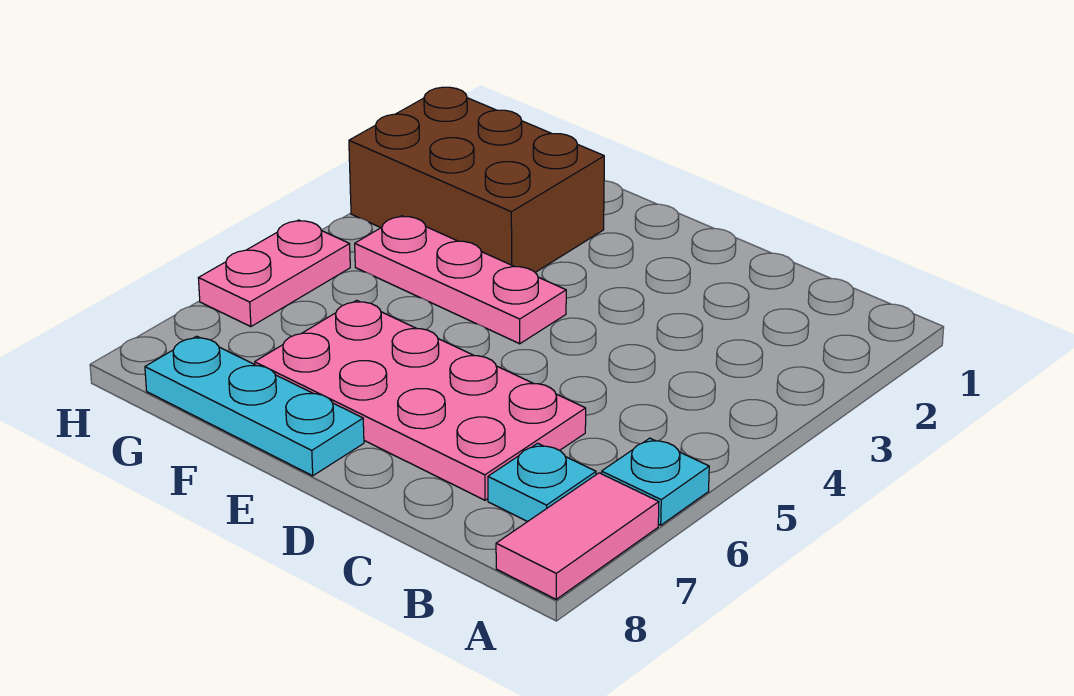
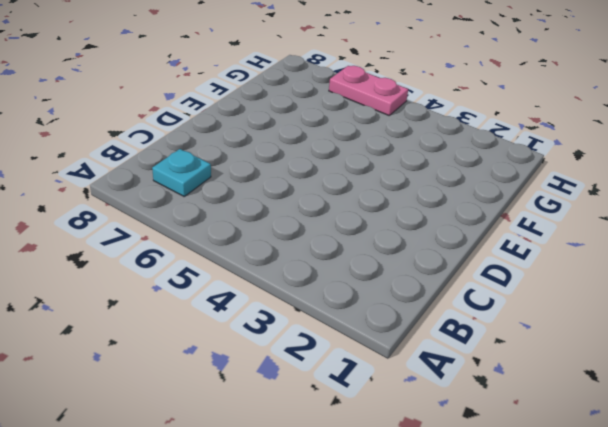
none -> cyan 1x1 plate [601,438,709,525]
none -> pink 1x2 tile [496,473,659,599]

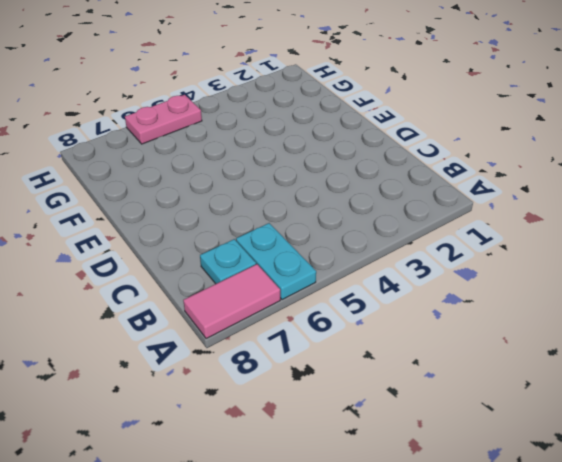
cyan 1x2 plate [236,223,316,300] -> cyan 1x1 plate [601,438,709,525]
none -> pink 2x4 plate [255,300,586,500]
none -> pink 1x3 plate [355,216,566,344]

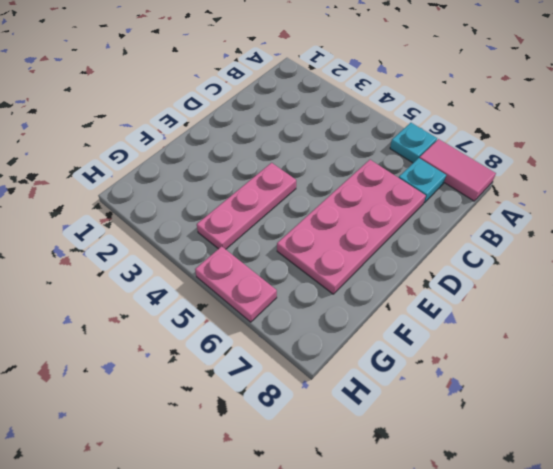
none -> cyan 1x3 plate [145,336,364,476]
none -> brown 2x3 brick [349,87,604,272]

